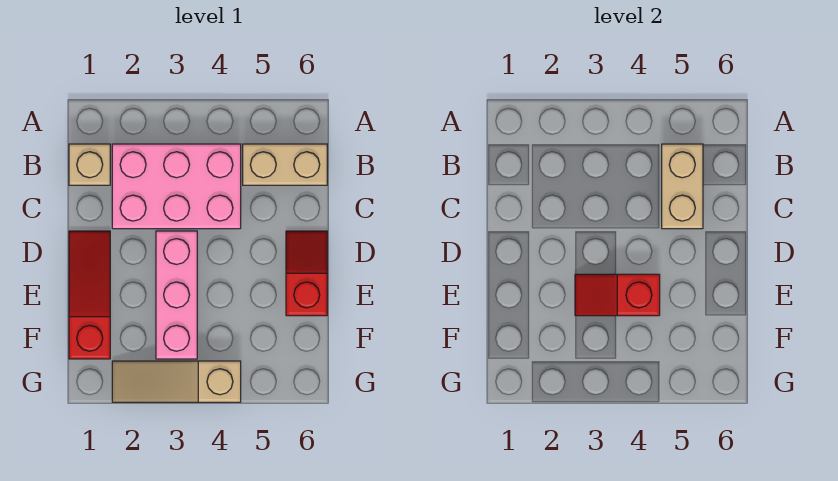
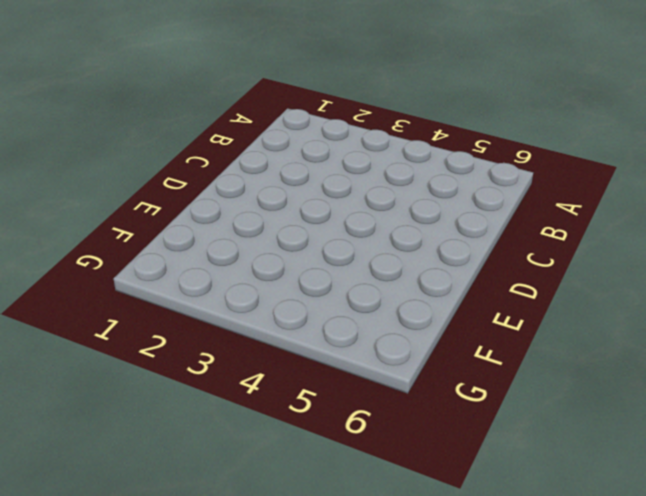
none -> tan 1x1 brick [69,144,110,185]
none -> pink 2x3 brick [112,144,241,229]

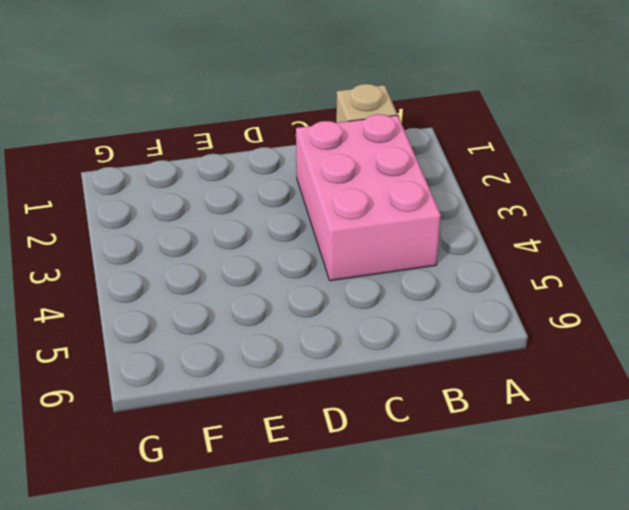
none -> tan 1x2 brick [243,144,327,185]
none -> red 1x3 slope [69,231,110,359]

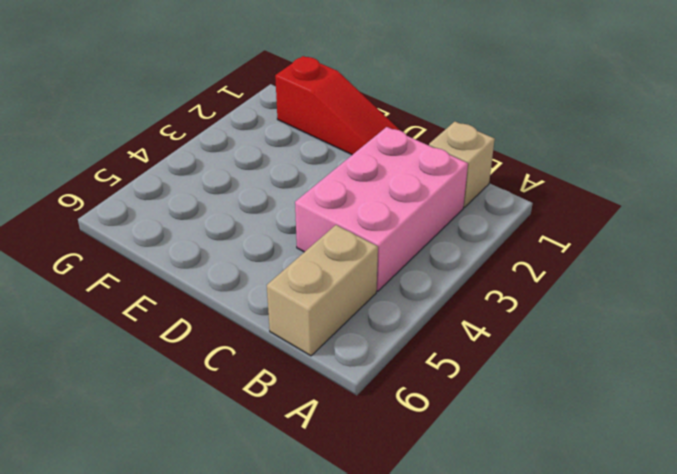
none -> pink 1x3 brick [156,231,197,359]
none -> red 1x2 slope [286,231,327,316]

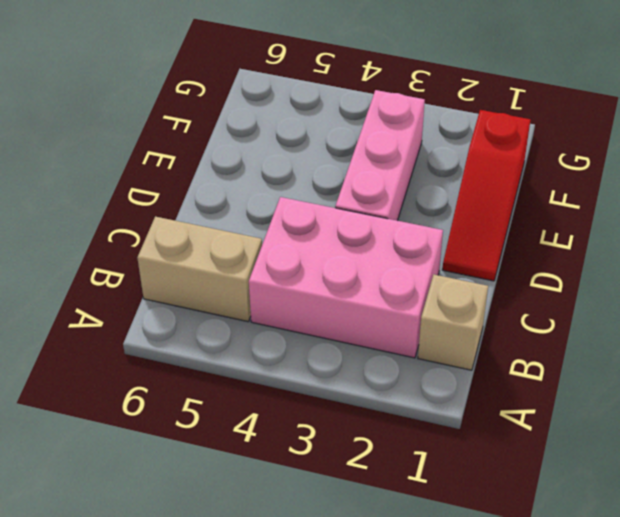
none -> red 1x2 slope [286,231,327,316]
none -> tan 1x3 slope [112,361,241,402]

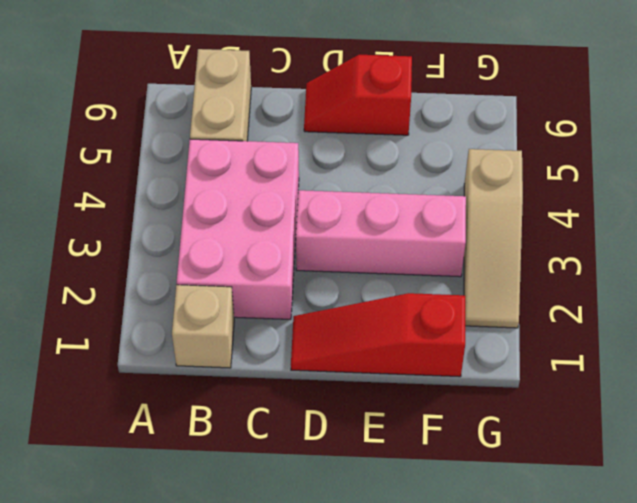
none -> tan 1x2 brick [662,144,703,229]
none -> red 1x2 slope [575,274,660,316]

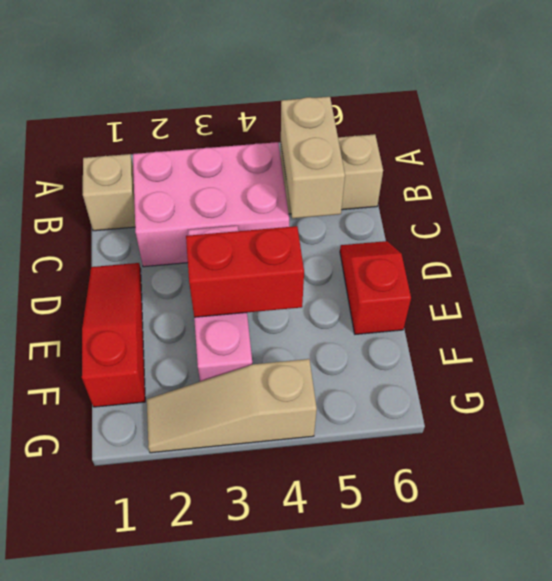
red 1x2 brick [186,226,304,317] -> red 1x2 slope [575,274,660,316]

